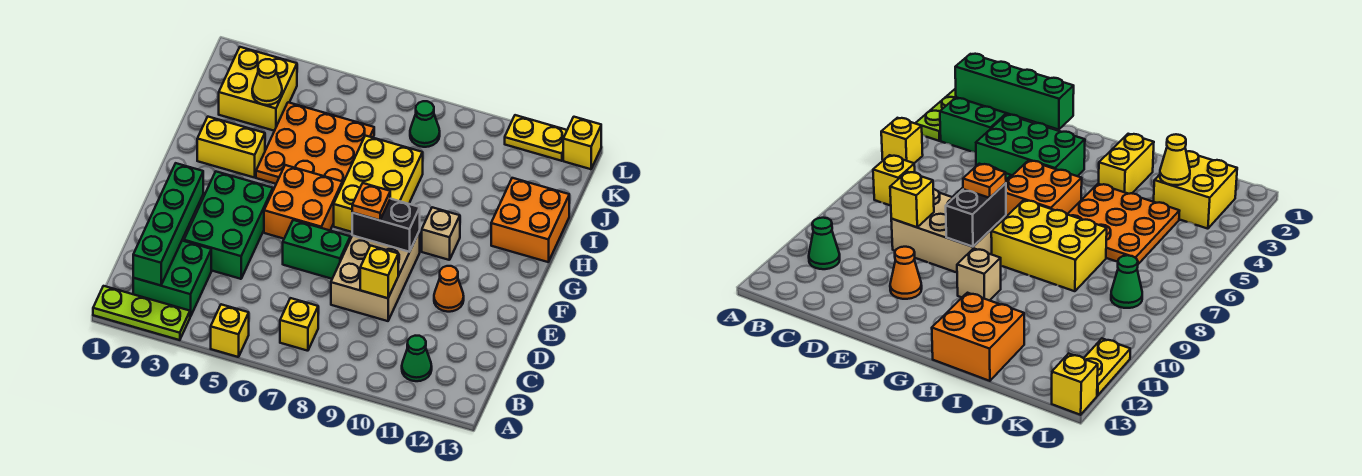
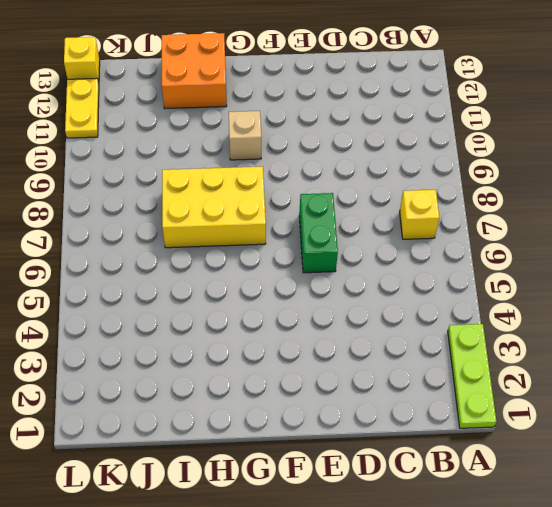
none -> yellow 1x1 brick [211,304,249,357]
none -> green 2x2 brick [133,241,211,317]
none -> green 1x1 cone [402,336,432,381]

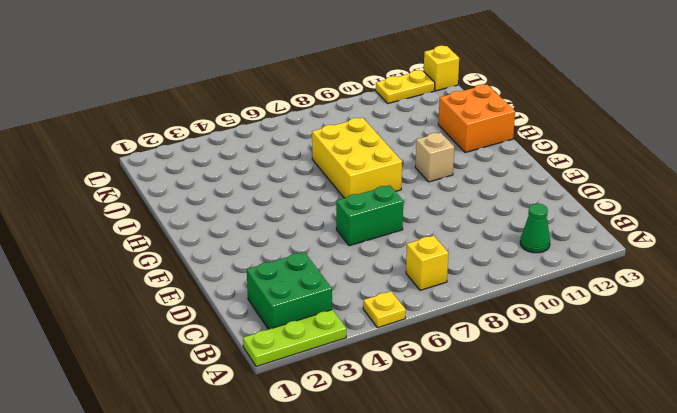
yellow 1x1 plate [363,291,406,328] -> yellow 1x1 brick [211,304,249,357]
none -> green 2x3 brick [184,172,273,279]
none -> tan 2x3 brick [331,231,420,321]
none -> orange 1x1 cone [434,266,464,312]

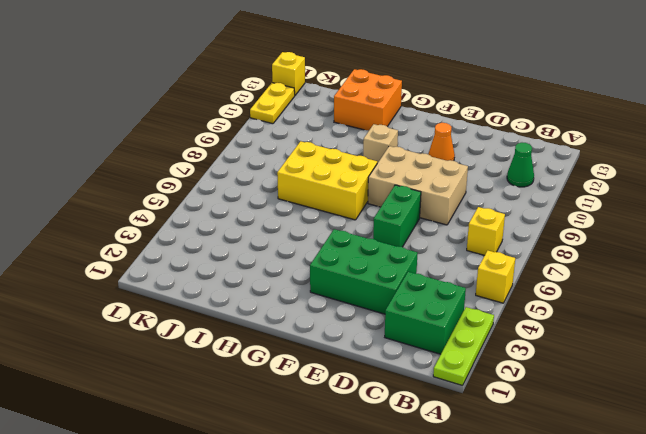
none -> orange 2x2 brick [264,165,342,239]
none -> yellow 1x2 brick [197,117,265,178]
none -> orange 3x3 plate [256,102,374,184]

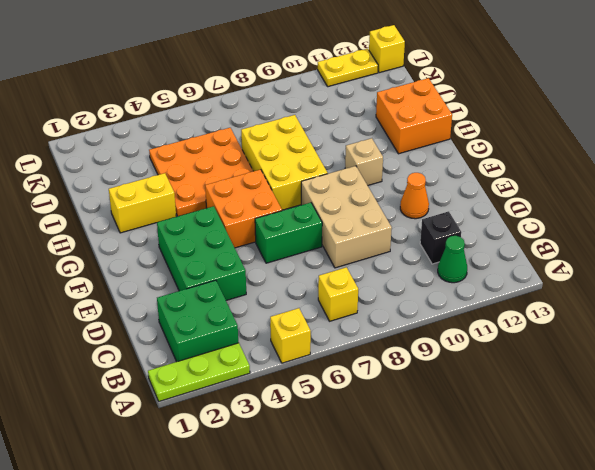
black 1x1 brick [420,211,461,264] -> none
none -> yellow 2x2 brick [219,47,297,131]
none -> green 1x1 cone [410,101,440,147]
none -> green 1x4 brick [133,163,203,286]

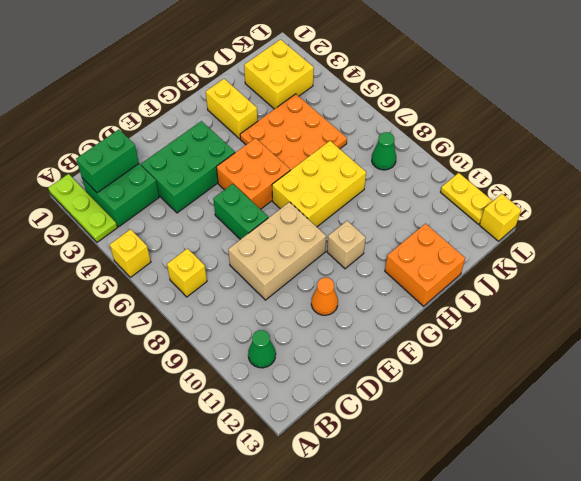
green 1x2 brick [76,129,139,193] -> green 1x4 brick [133,163,203,286]
none -> yellow 1x1 brick [360,246,398,298]
none -> black 1x2 brick [352,199,420,252]
none -> yellow 1x1 cone [252,59,282,105]

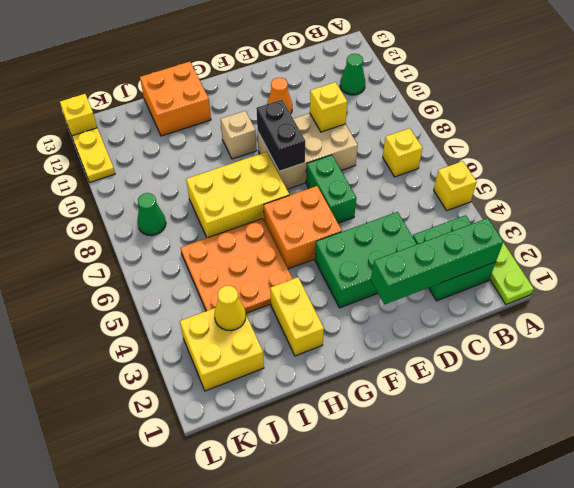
none -> orange 1x1 plate [352,183,390,220]

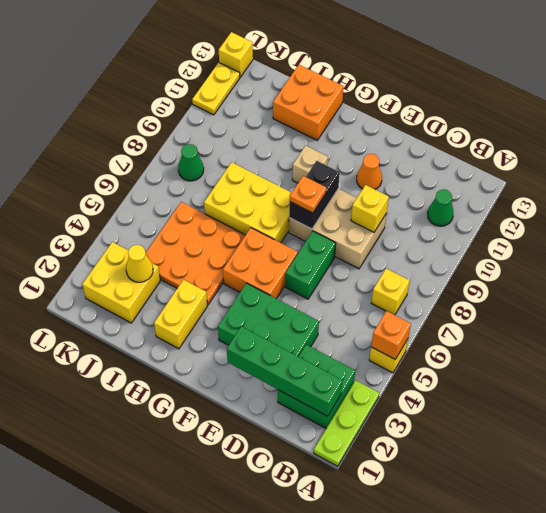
orange 1x1 brick [371,311,411,359] -> none

